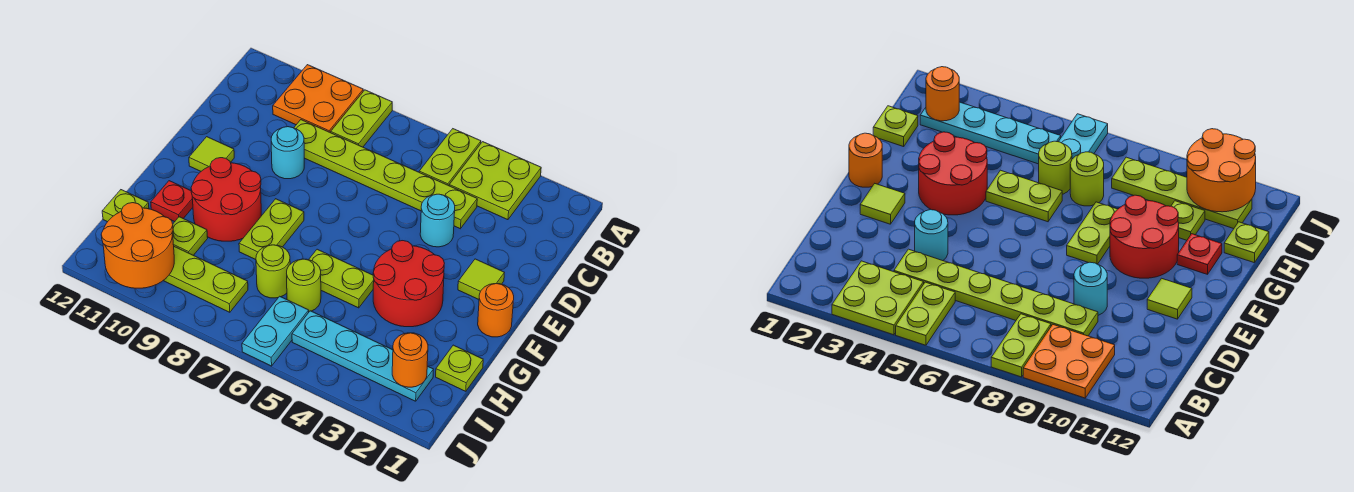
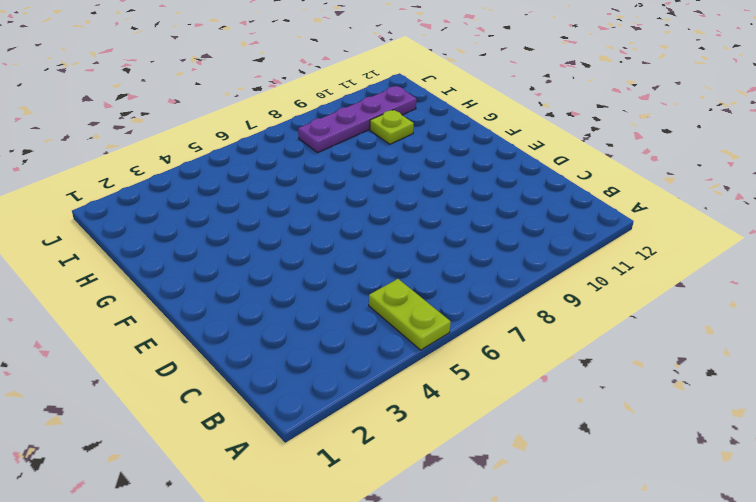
purple 1x4 plate [298,86,416,153] -> lime 1x4 plate [163,247,248,312]
none -> lime 2x2 plate [449,142,541,220]
none -> lime 1x2 plate [331,90,392,147]
none -> orange 2x2 plate [273,65,363,133]

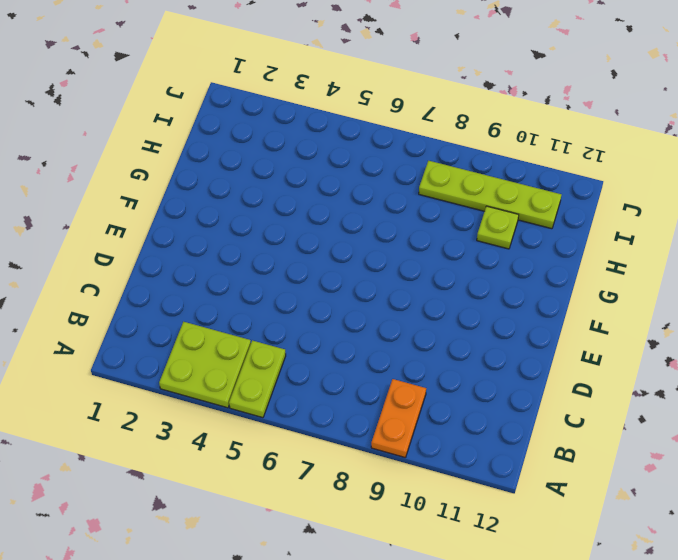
orange 1x2 plate [371,379,426,458] -> orange 2x2 plate [273,65,363,133]
none -> lime 1x2 plate [331,90,392,147]
none -> lime 1x6 plate [294,120,477,229]
none -> cyan 1x1 round brick [420,194,455,247]

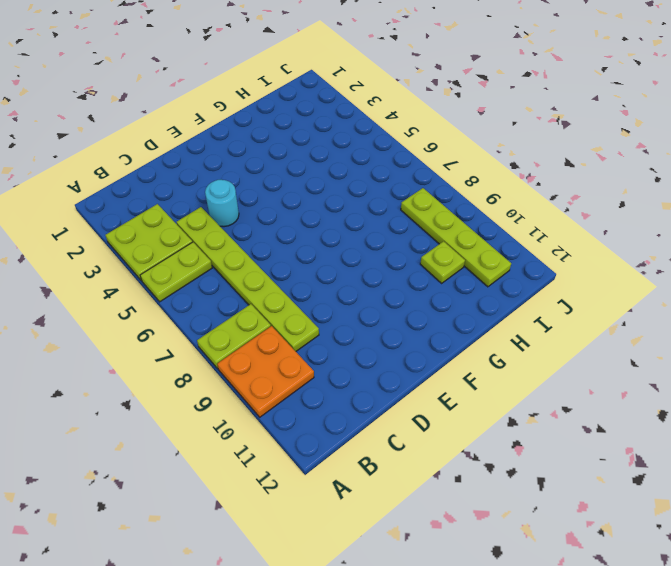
none -> cyan 1x1 round brick [271,127,304,179]
none -> lime 1x1 tile [458,259,504,299]
none -> lime 1x1 tile [189,137,234,171]

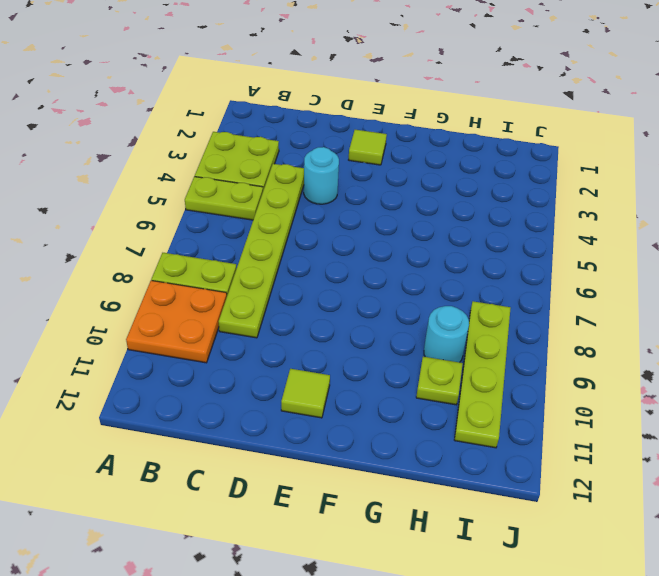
cyan 1x1 round brick [424,306,469,362] -> cyan 1x1 round brick moved to [271,127,304,179]
none -> orange 1x1 round brick [478,284,514,337]
none -> red 2x2 round brick [373,241,444,327]
none -> lime 1x2 plate [239,199,304,260]

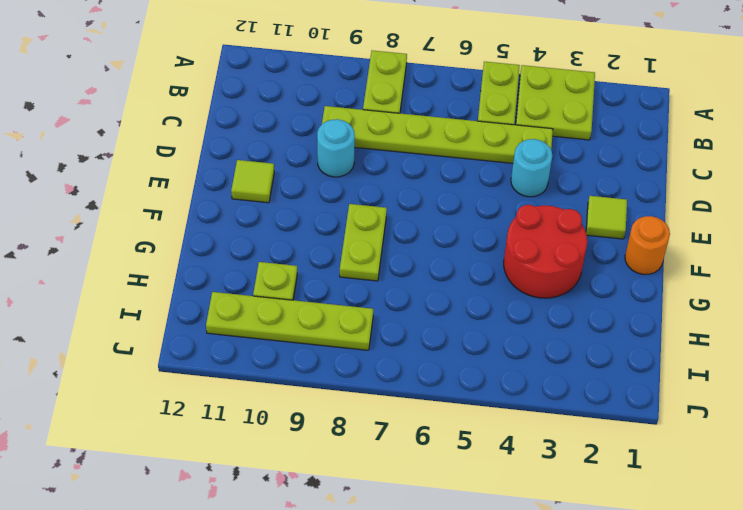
none -> orange 2x2 plate [273,65,363,133]
none -> red 2x2 round brick [191,158,261,241]
none -> lime 1x2 plate [309,249,374,308]

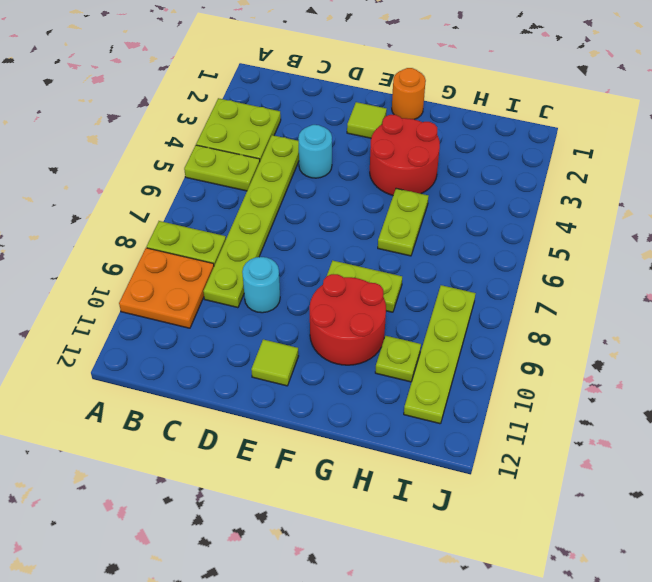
none -> red 1x1 plate [151,181,193,222]
none -> lime 1x1 plate [436,345,483,391]
none -> lime 1x1 round brick [287,259,321,311]

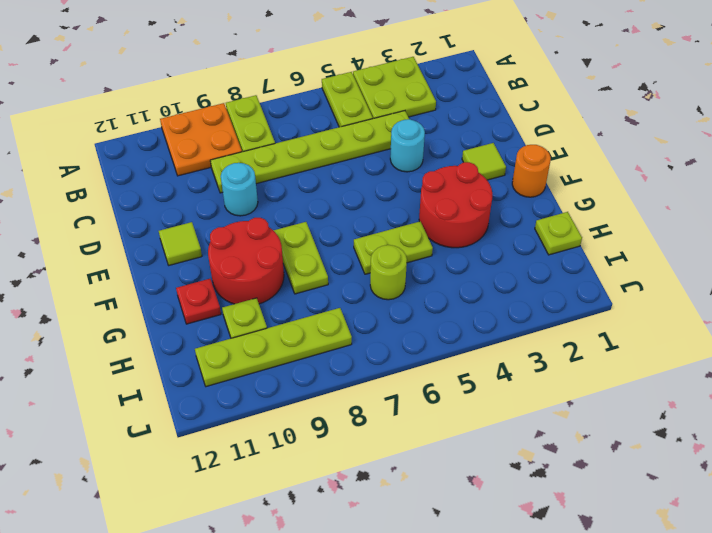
none -> lime 1x1 round brick [256,245,290,298]
none -> lime 1x1 plate [102,190,149,222]
none -> cyan 1x4 plate [292,311,433,401]

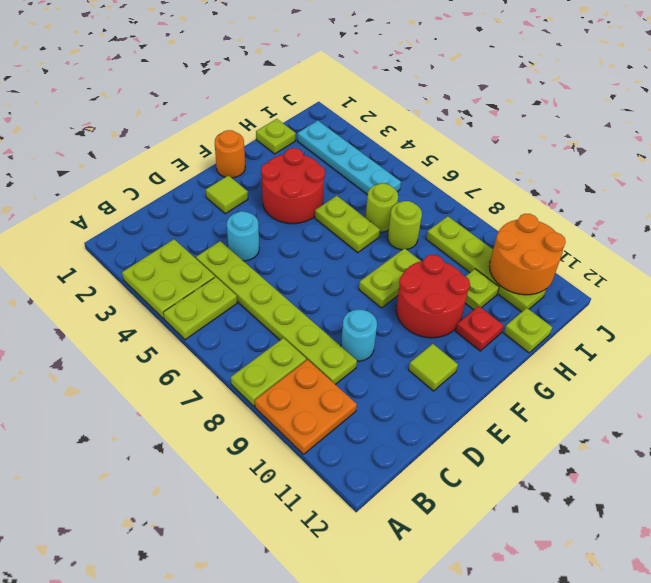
none -> cyan 1x2 plate [242,296,309,366]
none -> orange 1x1 round brick [392,333,428,387]

